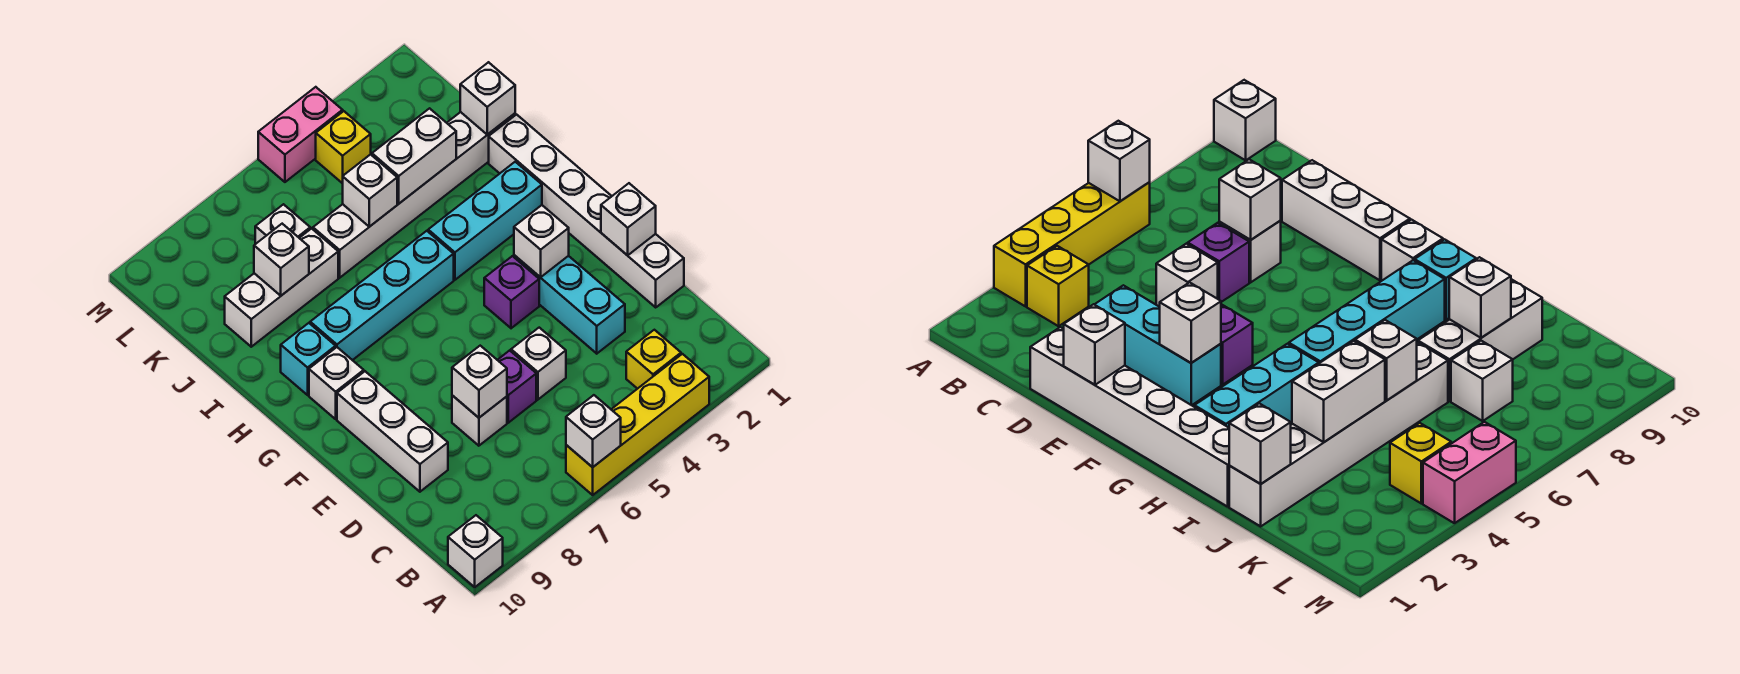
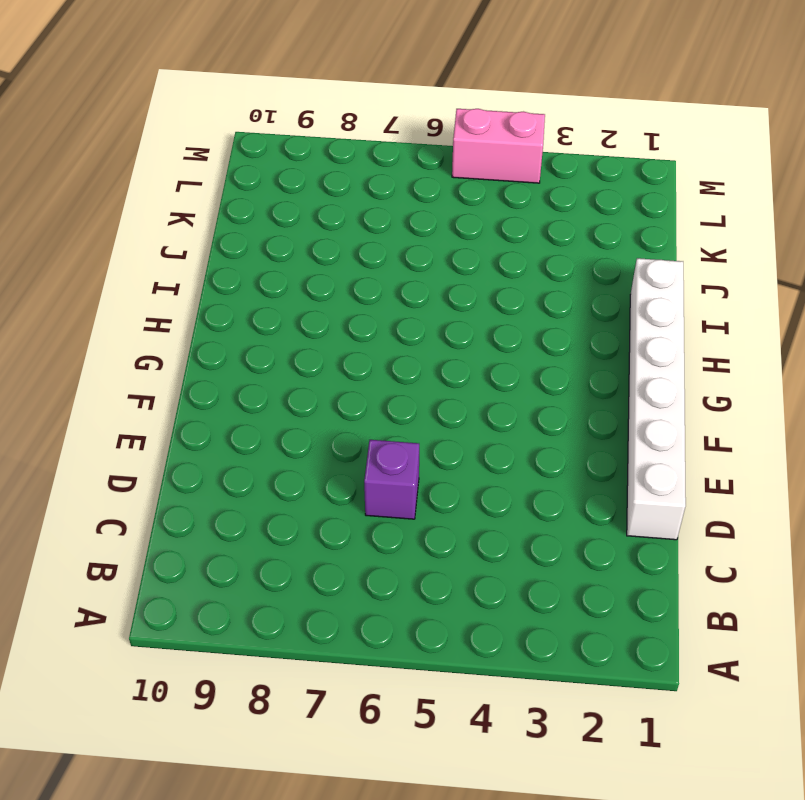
none -> yellow 1x4 brick [566,354,709,495]
none -> white 1x1 brick [448,515,503,587]
none -> yellow 1x1 brick [626,330,681,389]

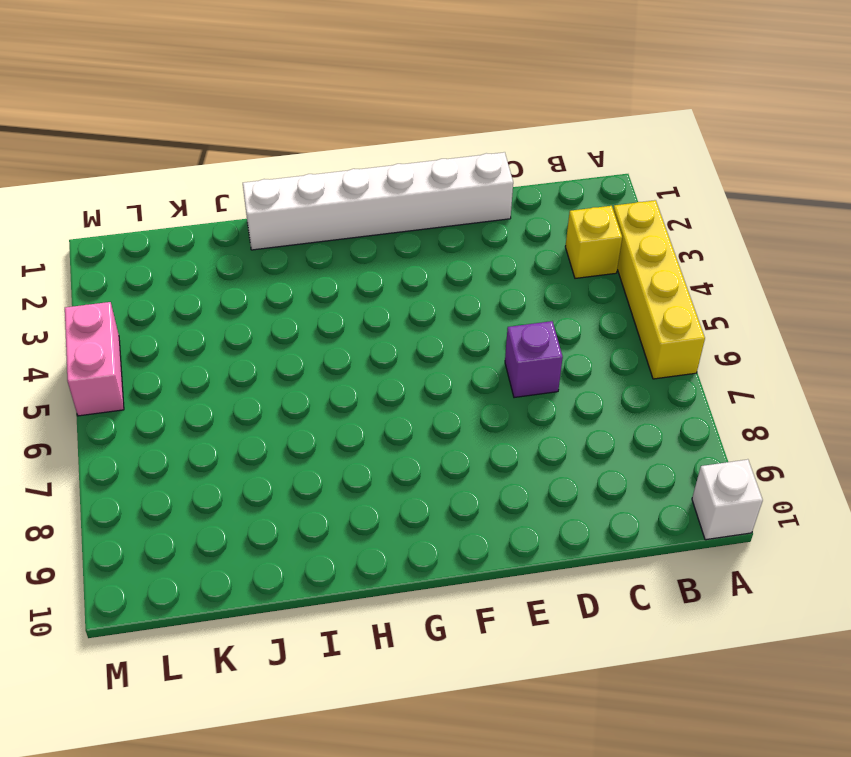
none -> cyan 1x3 brick [514,255,625,354]
none -> white 1x1 brick [511,328,566,400]
none -> white 1x1 brick [452,396,507,446]

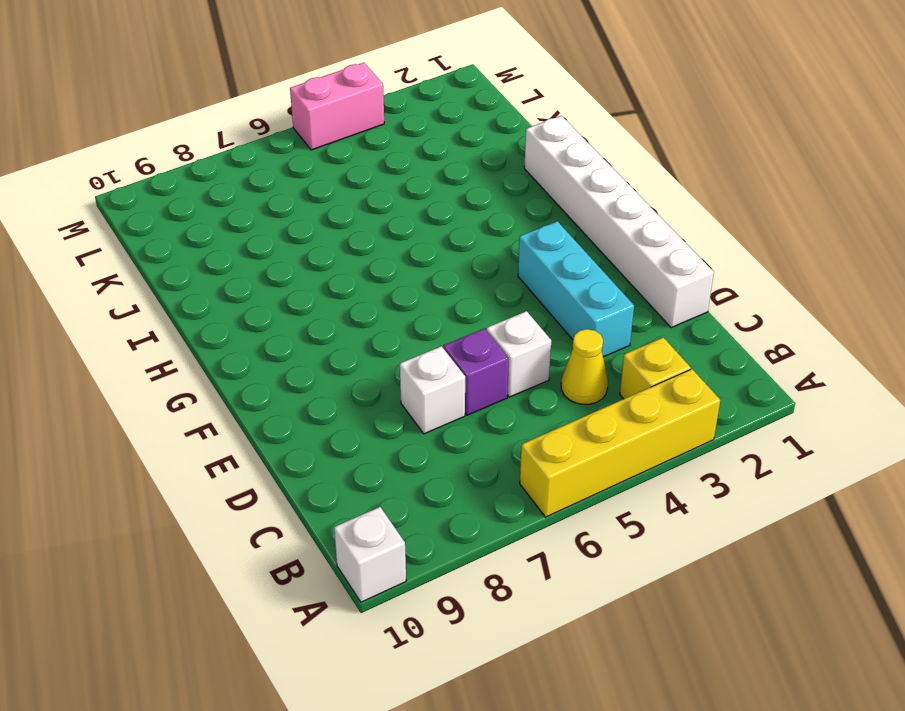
yellow 1x1 cone [561,329,608,404] -> none
none -> white 1x3 brick [337,371,448,492]
none -> purple 1x1 brick [484,256,539,328]
none -> white 1x1 brick [309,347,364,419]

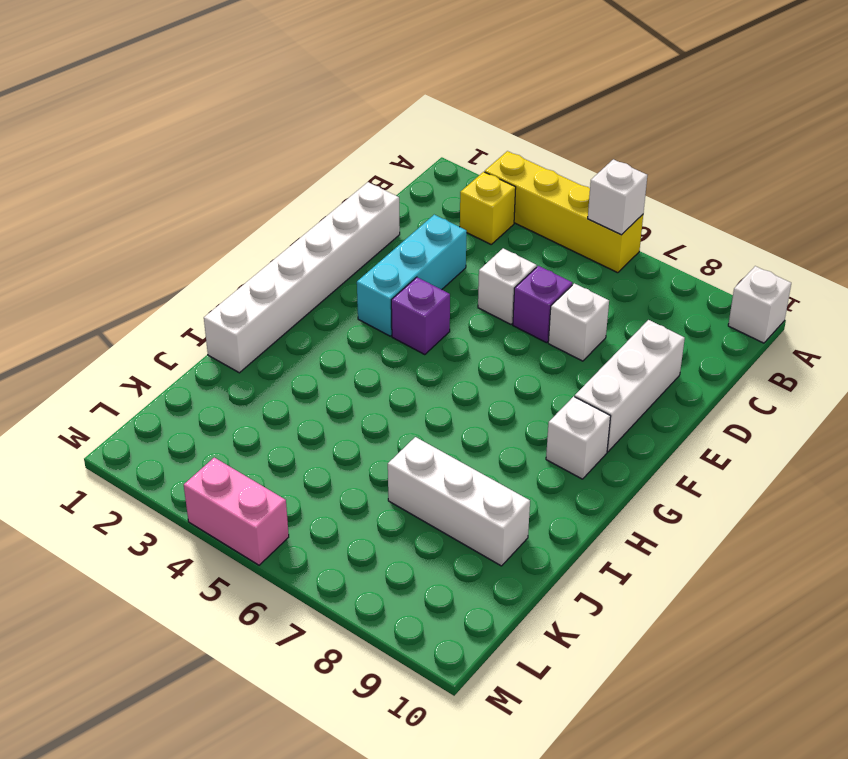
none -> cyan 1x3 brick [428,162,542,280]
none -> cyan 1x4 brick [310,231,454,360]
none -> cyan 1x1 brick [281,323,336,395]

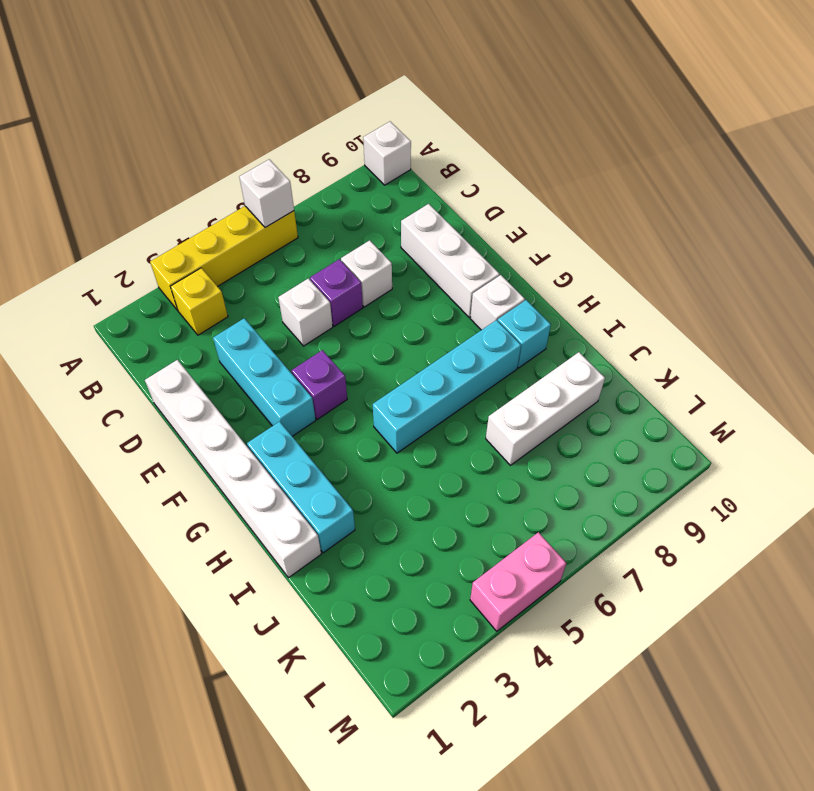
cyan 1x3 brick [247,422,355,553] -> cyan 1x3 brick turned to [428,162,542,280]
none -> white 1x6 brick [313,112,515,278]
none -> white 1x1 brick [255,204,310,244]
none -> yellow 1x1 brick [316,111,371,184]

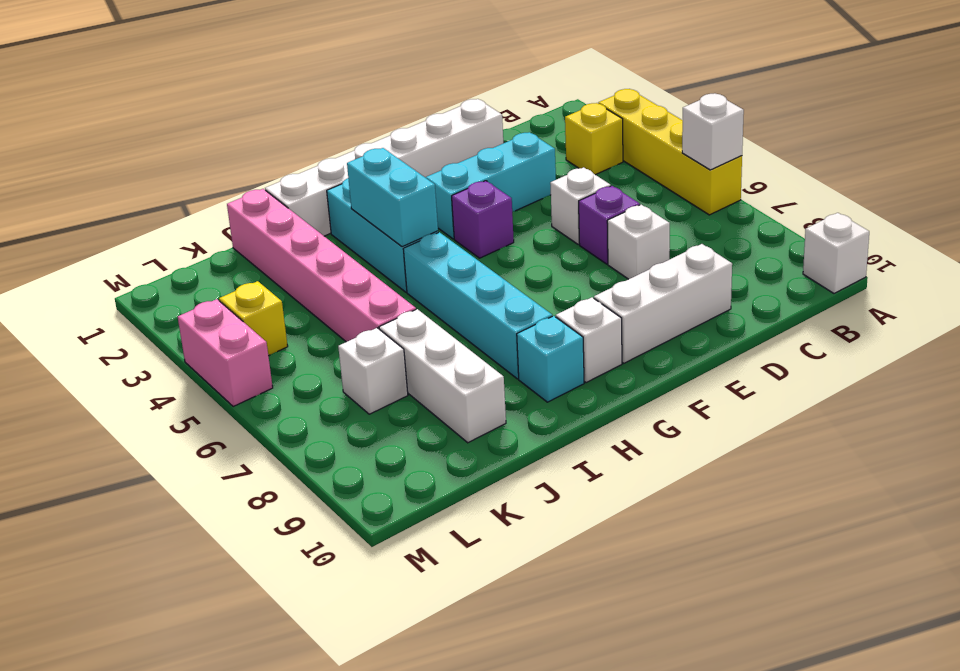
cyan 1x2 brick [347,148,438,247] -> none
pink 1x6 brick [227,189,416,342] -> white 1x6 brick [313,112,515,278]
none -> white 1x1 brick [452,346,507,418]
none -> white 1x1 brick [601,183,656,255]
none -> white 1x1 brick [514,205,569,277]

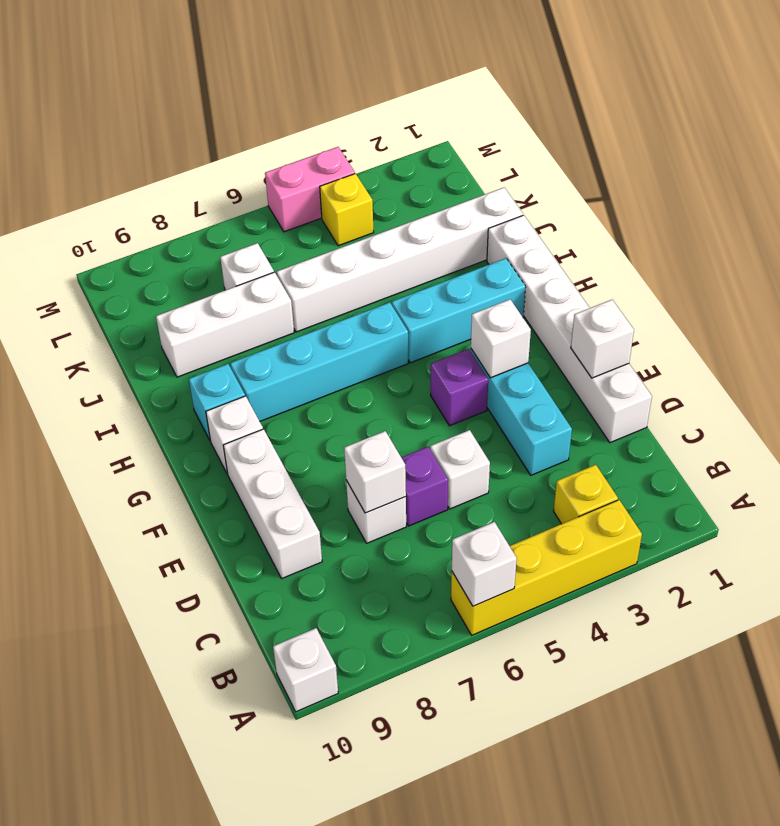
none -> white 1x1 brick [460,62,515,135]
none -> white 1x2 brick [372,108,456,203]
none -> white 1x1 brick [343,154,397,227]

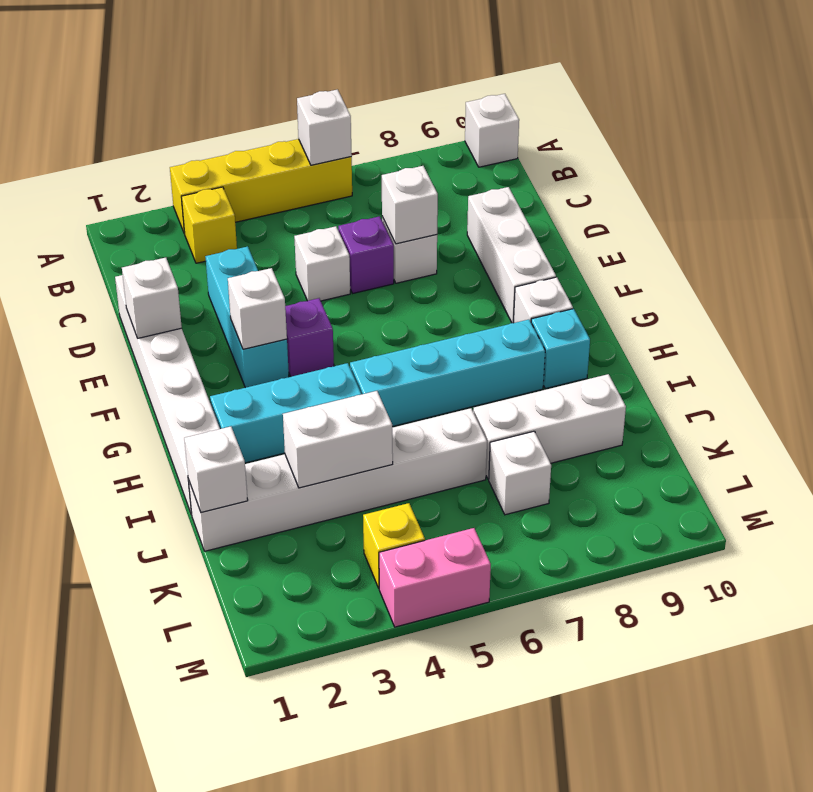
none -> white 1x1 brick [343,154,397,227]
none -> white 1x1 brick [254,224,309,296]

